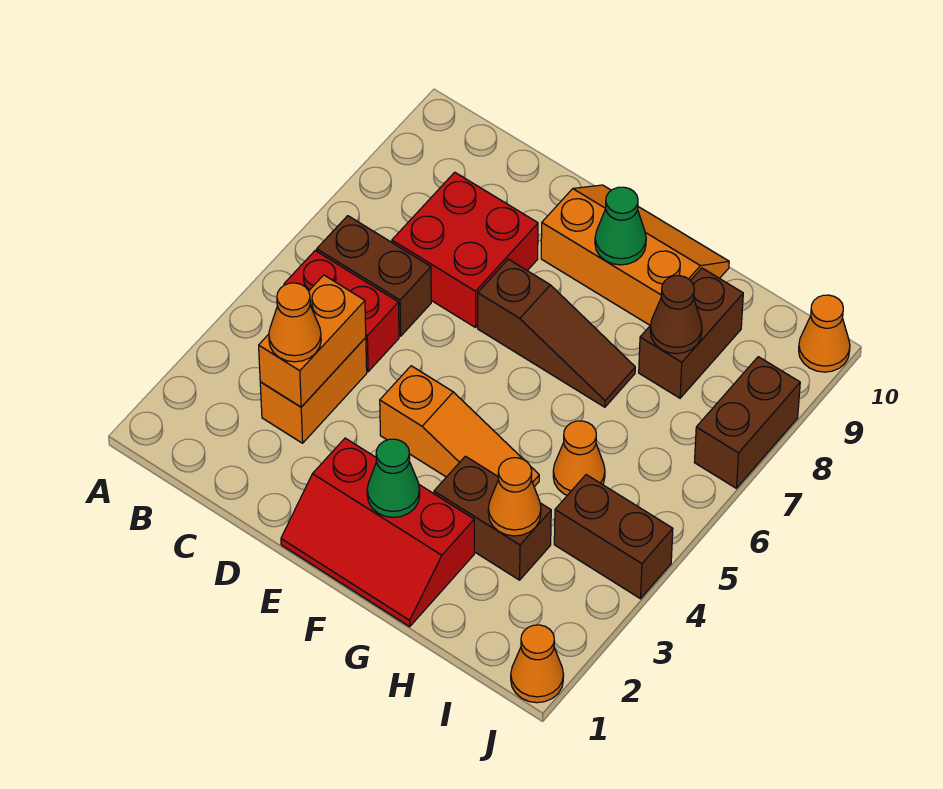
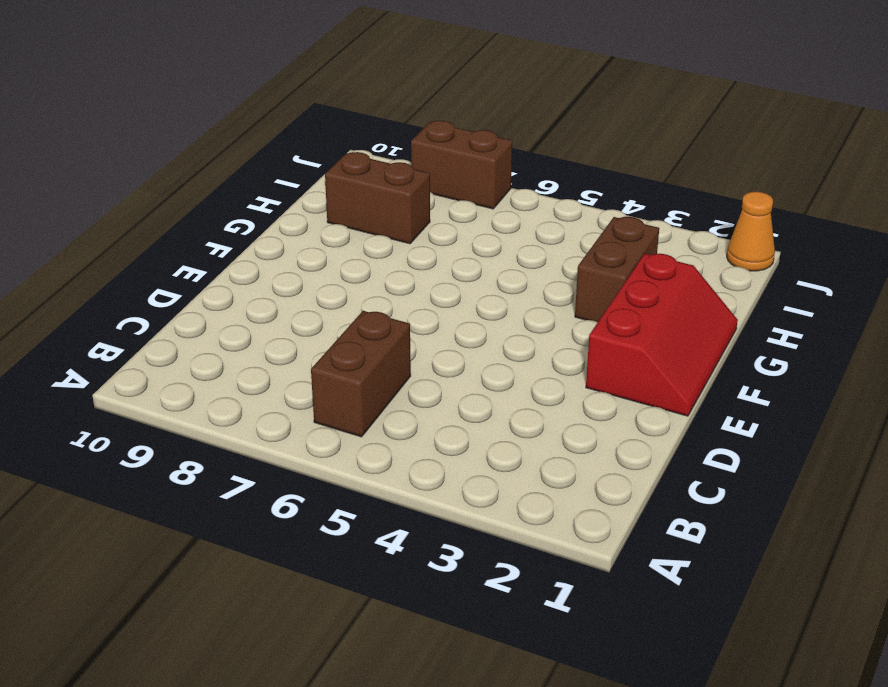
none -> red 1x2 brick [284,251,399,372]
none -> orange 1x2 brick [260,338,367,443]
none -> red 2x2 brick [392,172,538,328]

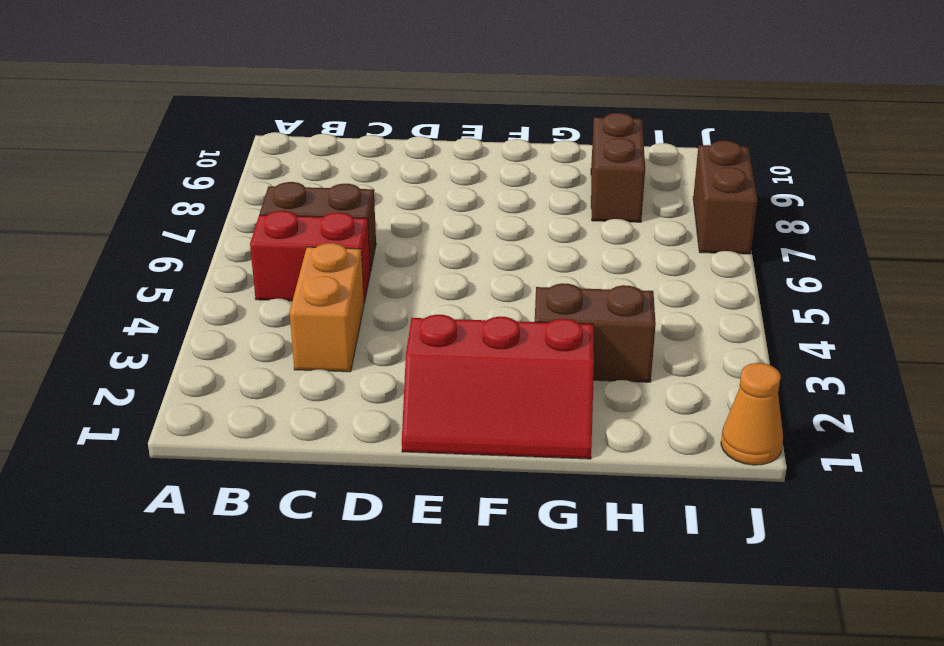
none -> red 2x2 brick [392,172,538,328]
none -> orange 1x3 slope [380,366,539,487]
none -> brown 1x3 slope [478,259,635,407]

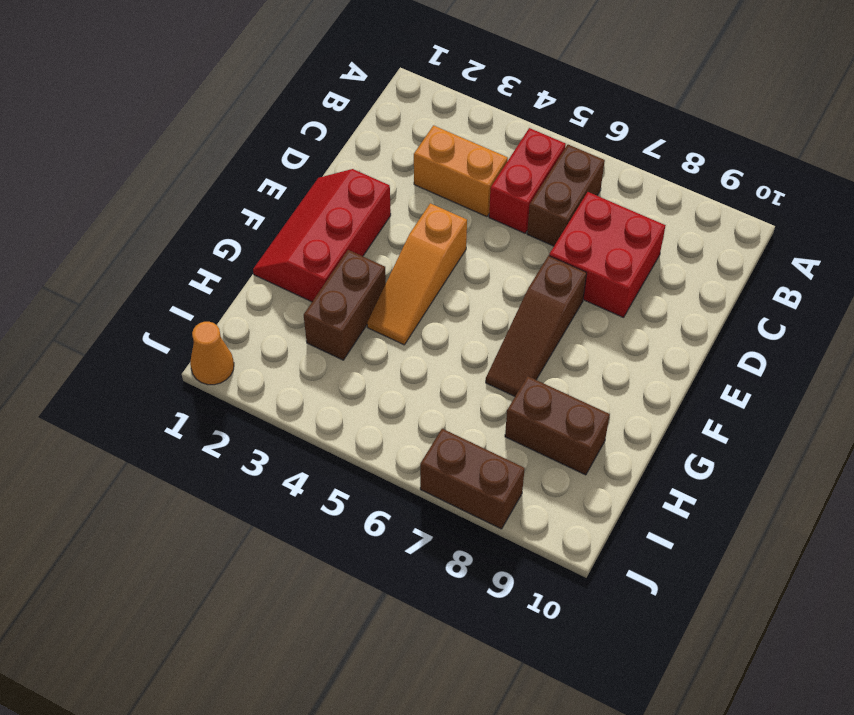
none -> orange 2x3 slope [541,185,729,325]
none -> orange 1x1 cone [553,421,605,495]
none -> brown 1x2 brick [554,475,673,599]

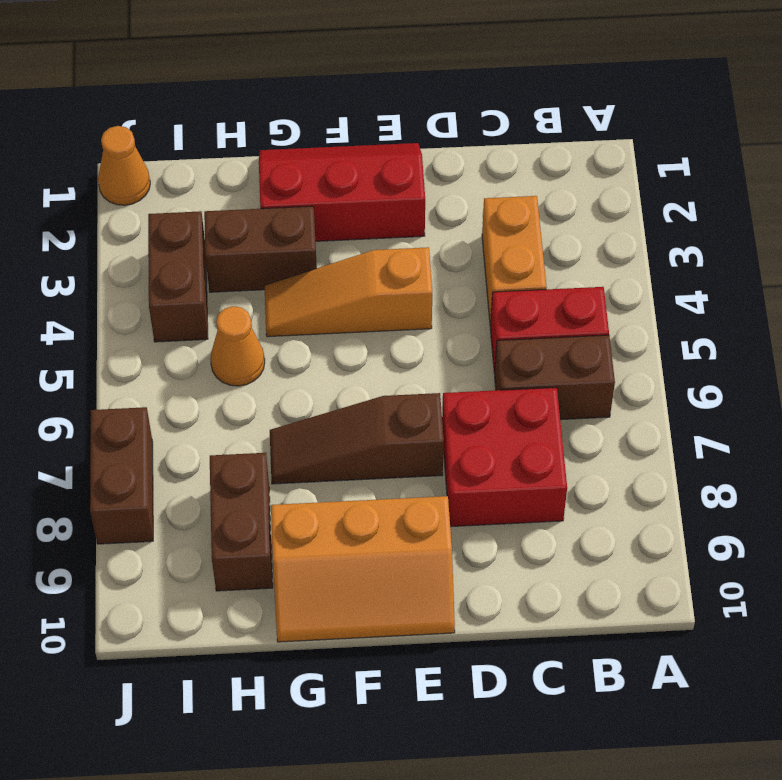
brown 1x2 brick [148,211,208,342] -> brown 1x2 brick turned to [554,475,673,599]
none -> orange 1x1 cone [799,295,850,372]
none -> orange 1x2 brick [259,275,366,407]
none -> green 1x1 cone [367,439,420,517]

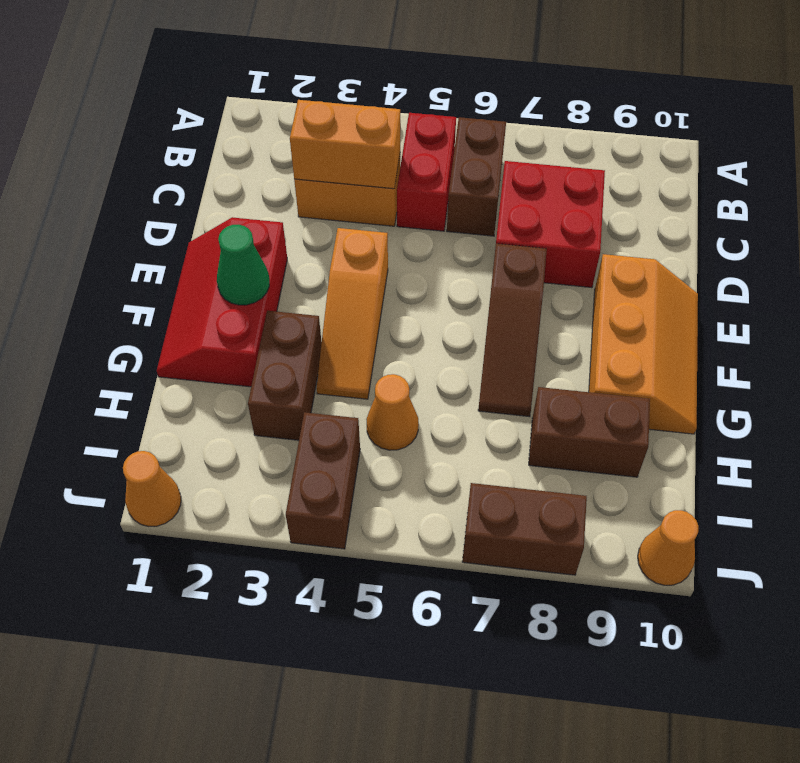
none -> green 1x1 cone [595,187,646,265]
none -> orange 1x1 cone [488,458,541,536]
none -> brown 1x1 cone [650,276,702,354]

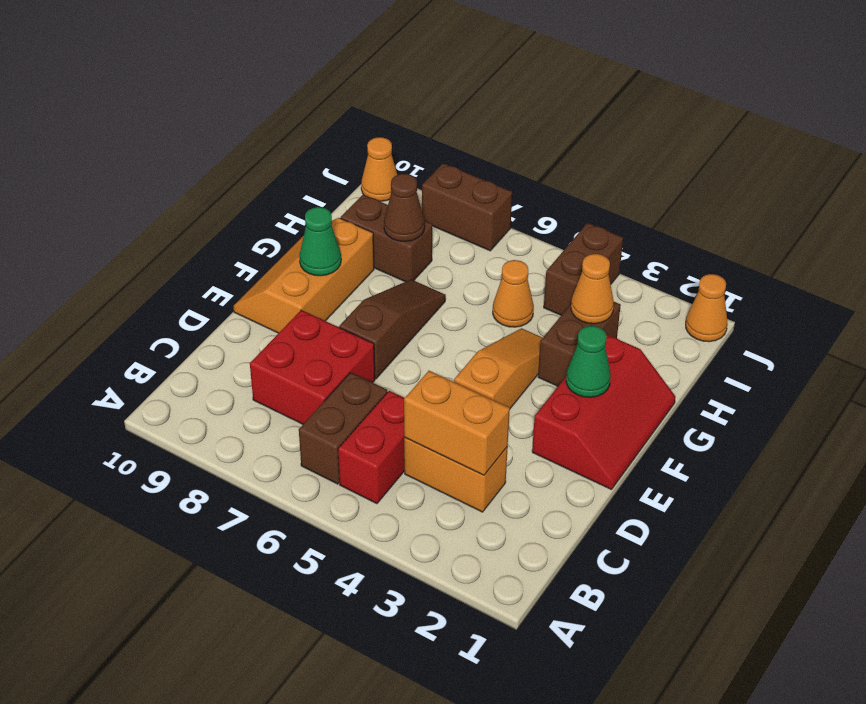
none -> orange 1x1 cone [269,283,321,362]

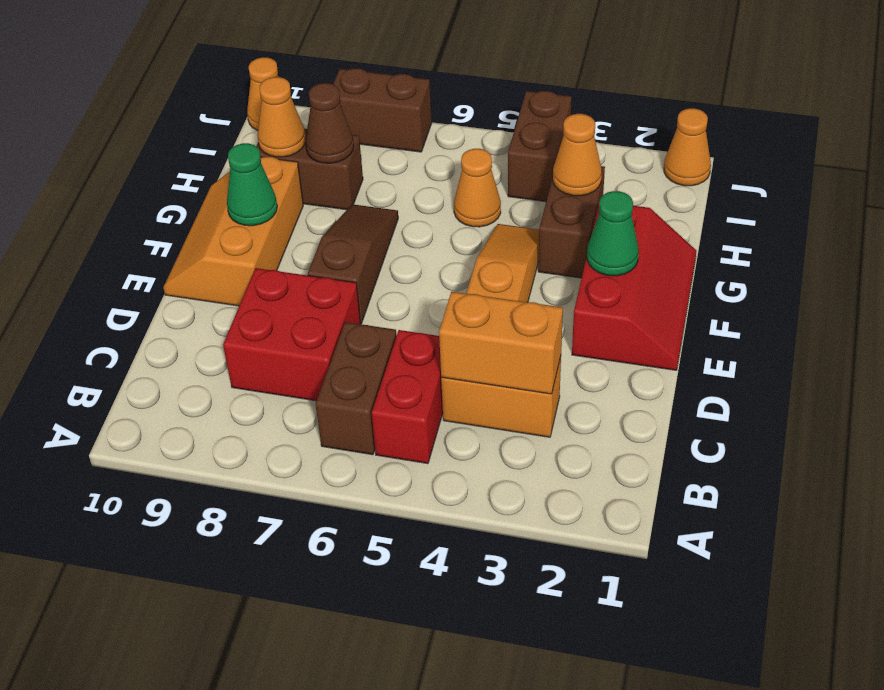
orange 1x1 cone [257,77,306,157] -> orange 1x1 cone moved to [269,283,321,362]

